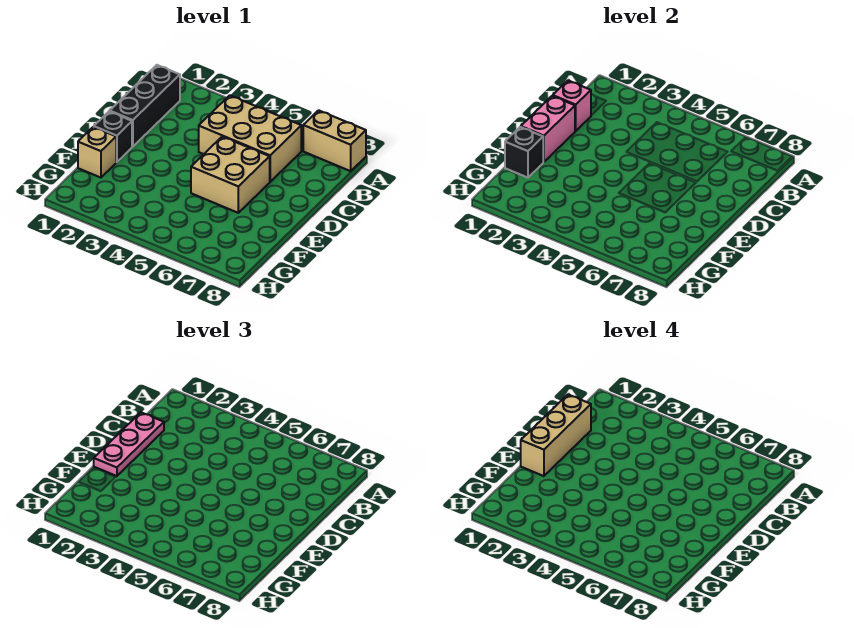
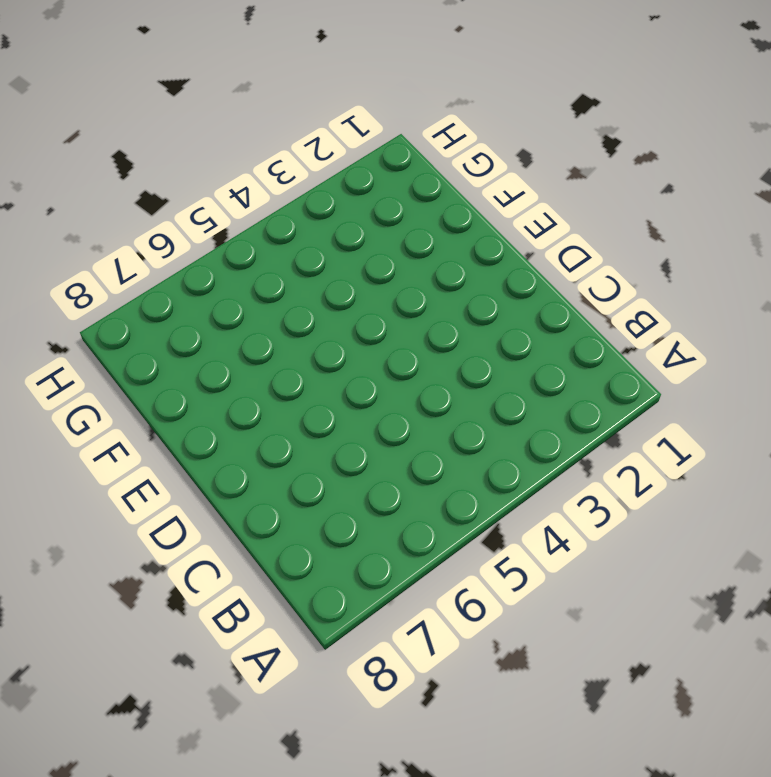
none -> tan 1x2 brick [303,110,366,171]
none -> black 1x3 brick [110,65,180,147]

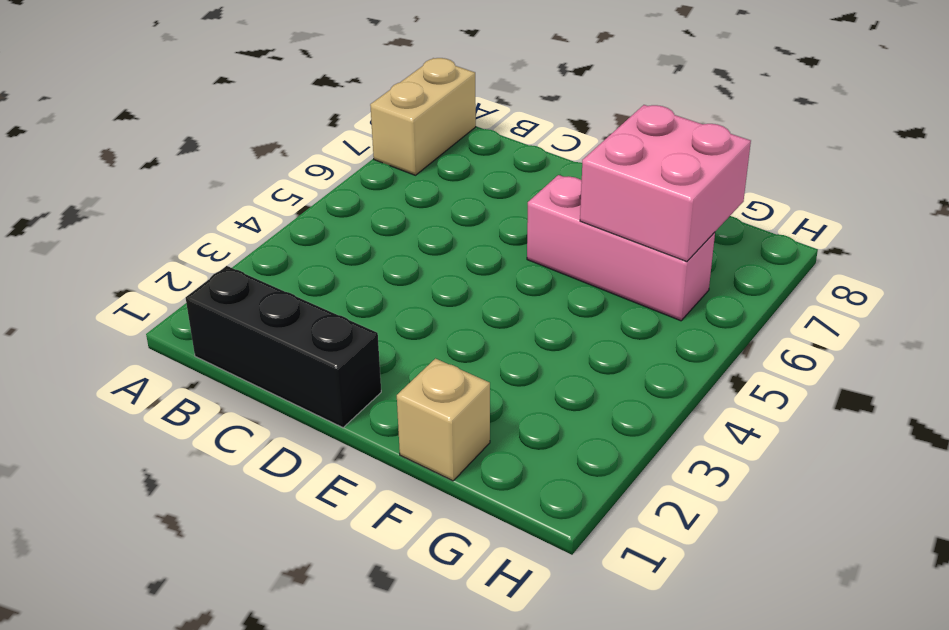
pink 1x3 brick [527,175,715,321] -> tan 2x2 brick [191,137,270,213]
pink 2x2 brick [580,105,751,262] -> none
none -> tan 2x3 brick [199,95,301,182]
none -> black 1x1 brick [94,111,132,162]

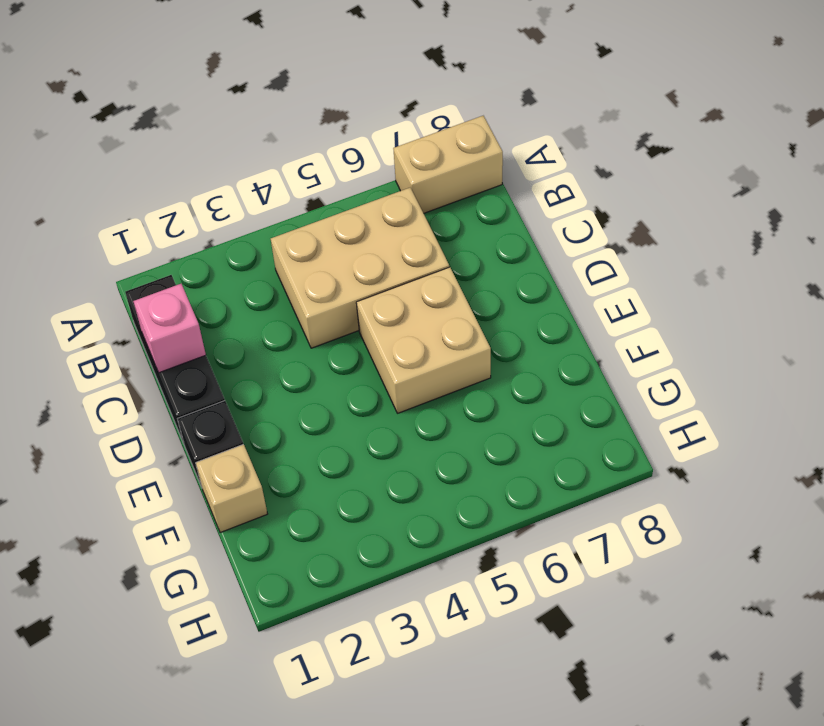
none -> pink 1x2 brick [521,96,575,162]
none -> black 1x1 brick [505,127,543,178]

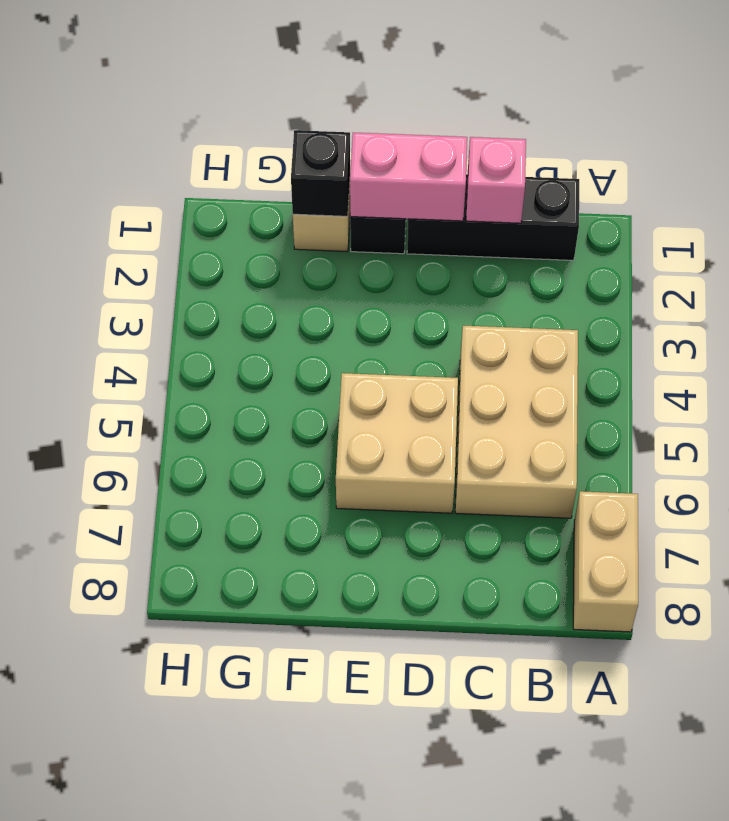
none -> pink 1x3 plate [94,412,164,476]
none -> tan 1x3 brick [521,395,591,476]

